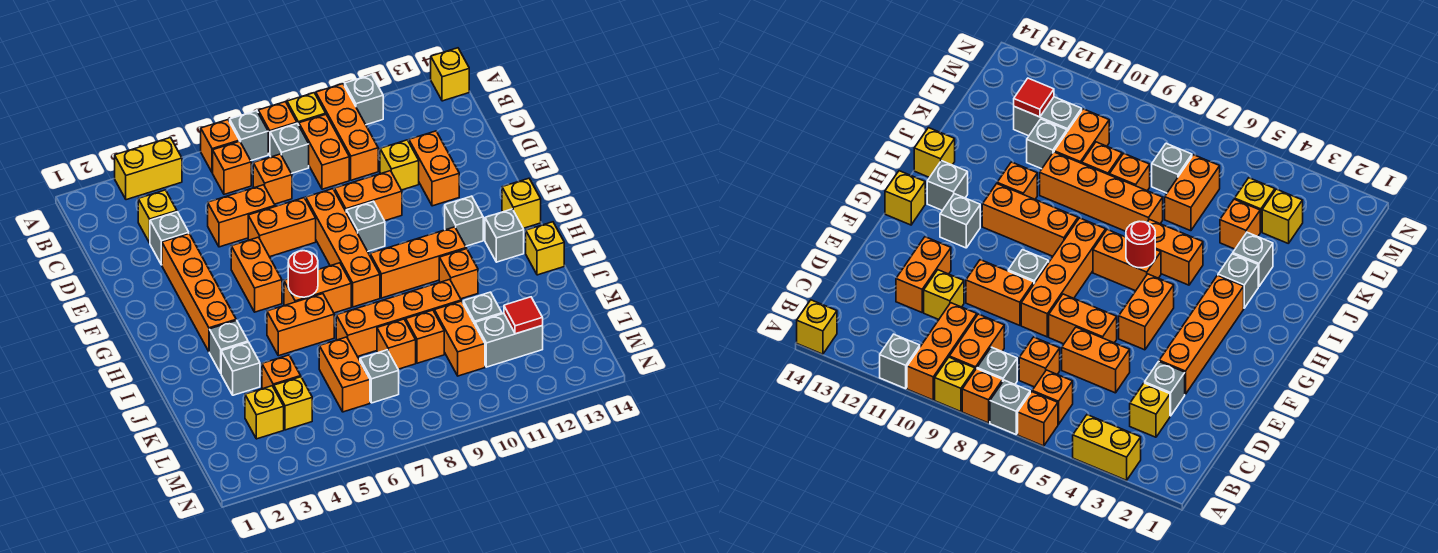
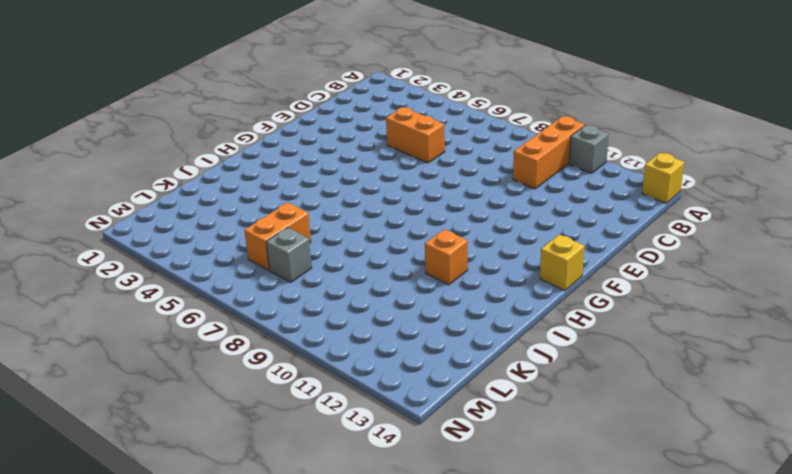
none -> yellow 1x2 brick [115,138,182,200]
none -> orange 1x1 brick [201,120,239,173]
none -> grey 1x1 brick [230,111,268,161]
none -> orange 1x1 brick [258,102,297,155]

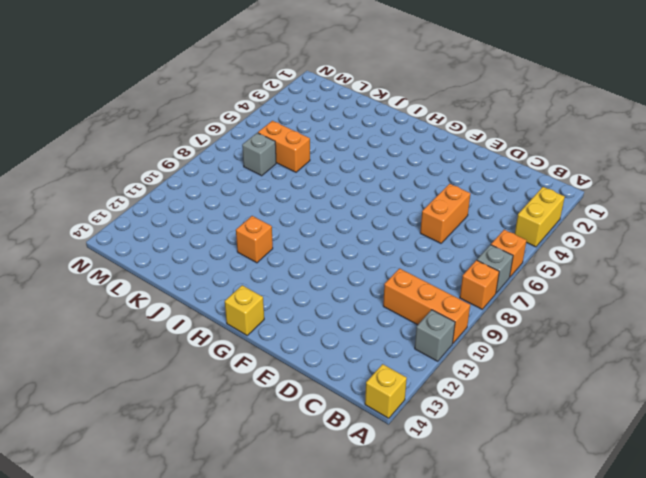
none -> yellow 1x1 brick [287,93,326,125]
none -> orange 1x1 brick [213,141,251,194]
none -> grey 1x1 brick [270,123,309,174]
none -> orange 1x2 brick [299,115,349,189]

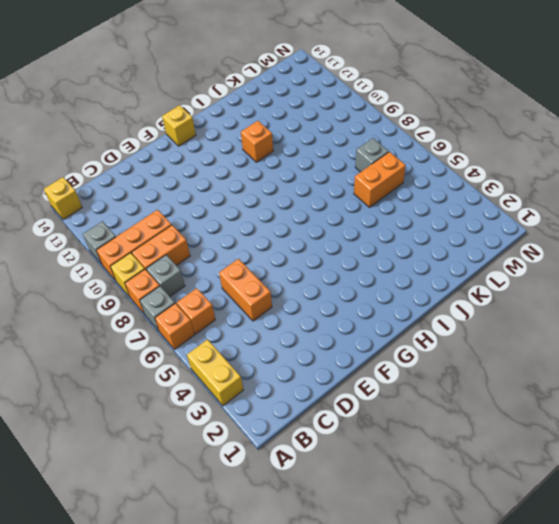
none -> yellow 1x1 brick [138,190,177,243]
none -> orange 1x1 brick [253,154,292,204]
none -> grey 1x1 brick [150,212,189,265]
none -> yellow 1x1 brick [380,140,419,190]

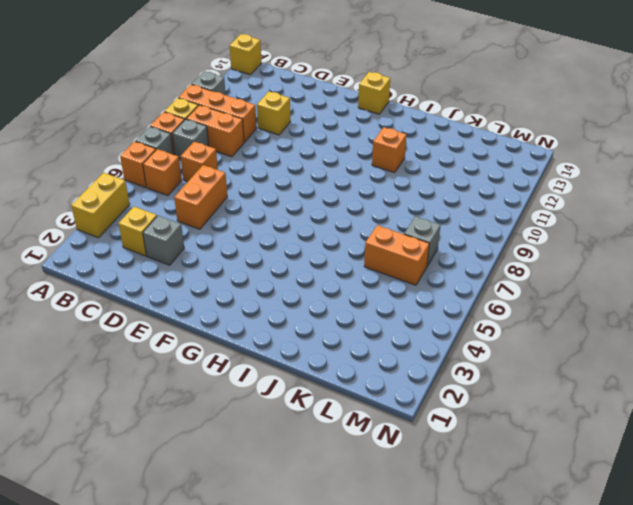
none -> orange 1x2 brick [409,131,459,206]
none -> orange 1x4 brick [162,234,236,351]
none -> orange 1x2 brick [248,198,316,257]
none -> orange 1x4 brick [306,189,380,307]

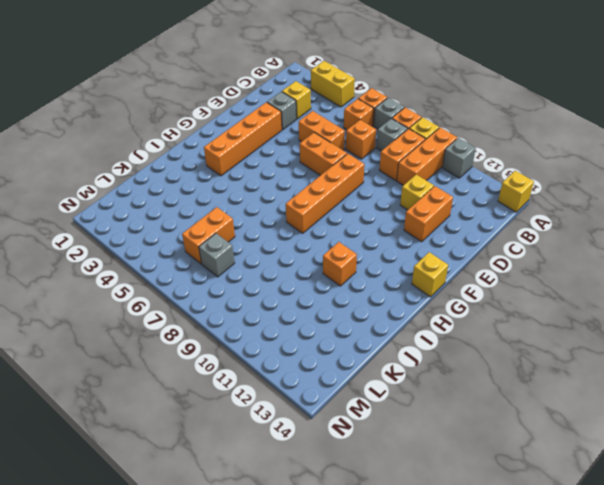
none -> orange 1x2 brick [335,171,402,221]
none -> orange 1x2 brick [231,237,282,312]
none -> grey 1x1 brick [346,201,385,252]
none -> grey 1x1 brick [445,196,483,246]

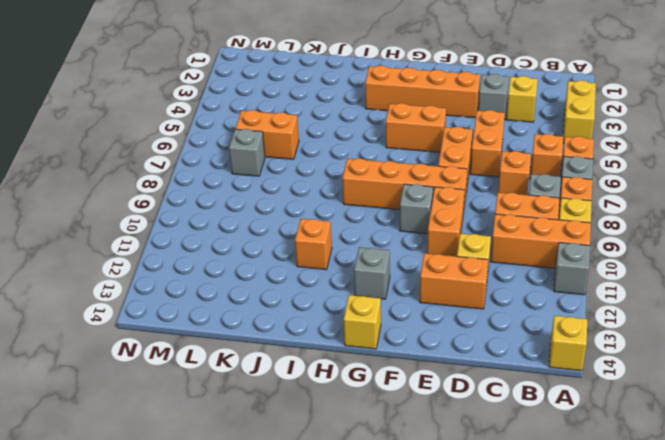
none -> orange 1x2 brick [284,263,351,313]
none -> orange 1x3 brick [370,227,466,298]
none -> grey 1x1 brick [485,209,524,262]
none -> grey 1x1 brick [209,320,248,373]

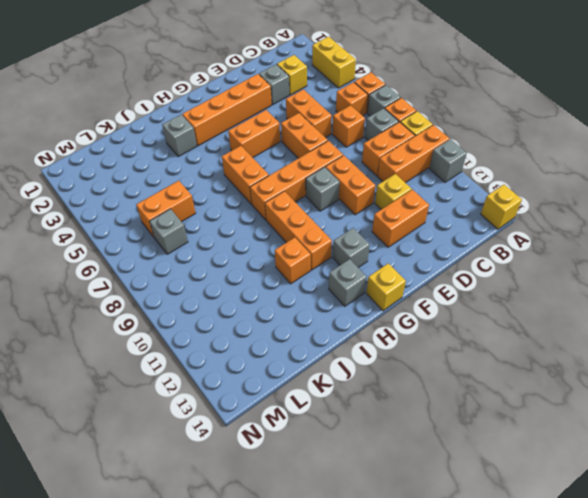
none -> orange 1x2 brick [267,294,334,356]
none -> yellow 1x1 brick [526,222,564,275]
none -> grey 1x1 brick [221,342,260,395]
none -> orange 1x4 brick [336,279,461,356]

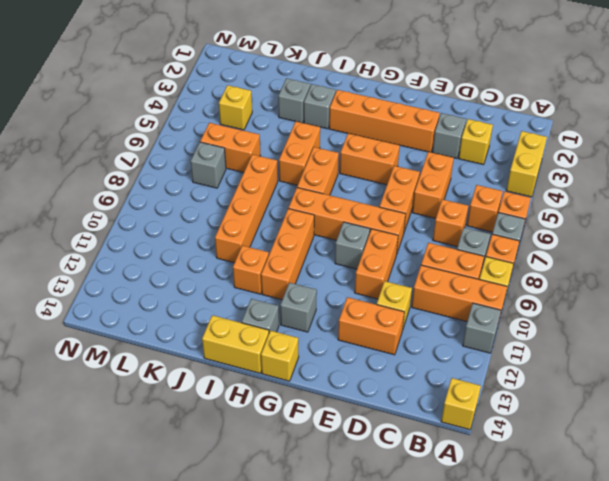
yellow 1x2 brick [202,315,269,373] -> yellow 1x1 brick [526,222,564,275]
none -> orange 1x1 brick [262,355,301,389]
none -> orange 1x1 brick [377,319,416,369]
none -> orange 1x1 brick [406,310,444,363]
none -> orange 1x2 brick [434,301,485,376]

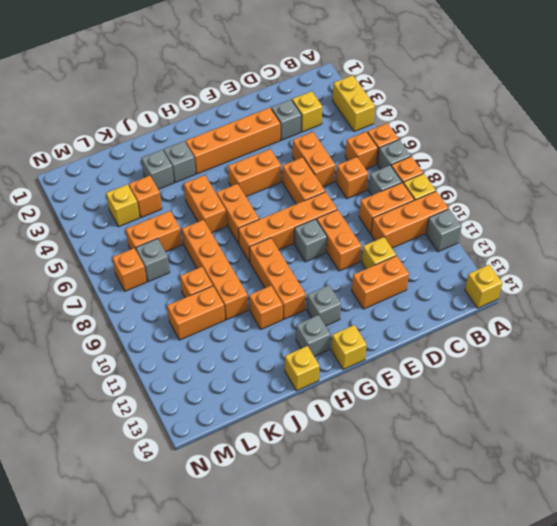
orange 1x1 brick [112,248,147,291] -> orange 1x1 brick moved to [377,319,416,369]
none -> grey 1x1 brick [463,292,502,324]
none -> yellow 1x1 brick [245,386,284,439]
none -> grey 1x2 brick [475,314,543,367]
none -> red 1x1 round brick [288,251,318,297]

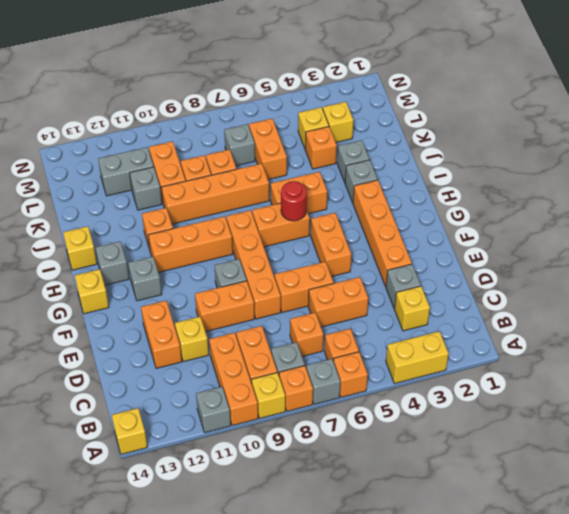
none -> red 1x1 tile [504,297,543,334]

